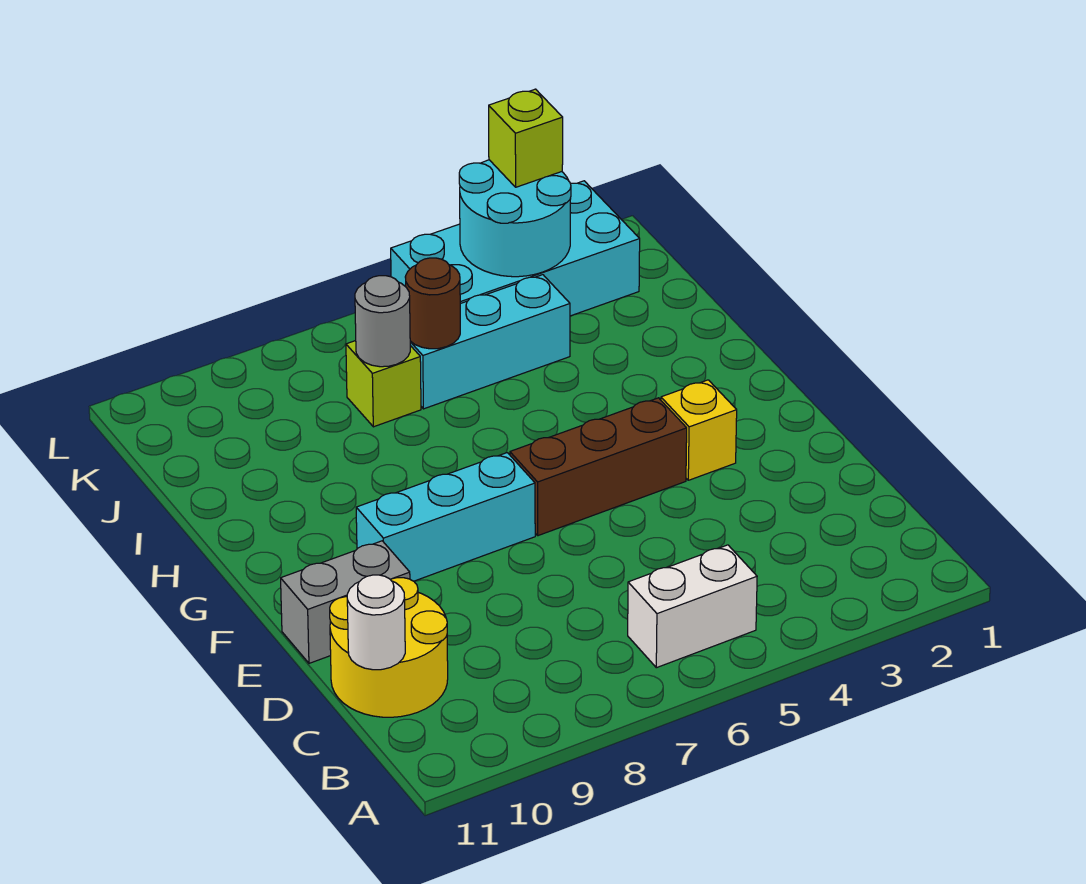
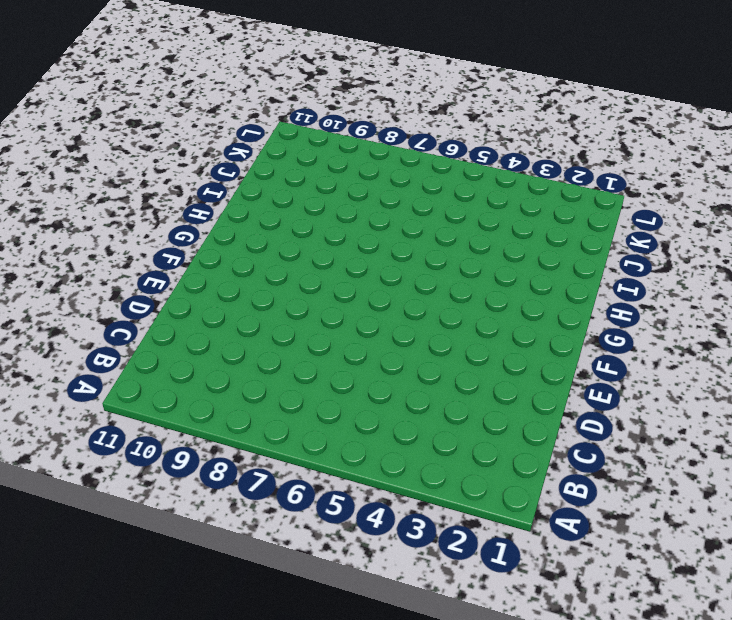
none -> white 1x2 brick [628,545,757,668]
none -> yellow 2x2 round brick [330,578,448,717]
none -> grey 1x2 brick [281,541,410,663]

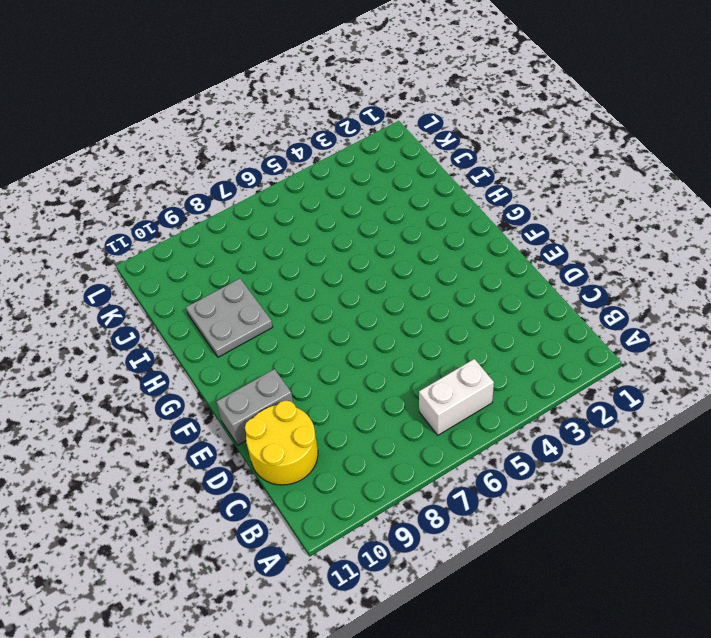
grey 2x2 plate [186,279,273,357] -> none
none -> yellow 1x1 brick [661,380,737,480]
none -> brown 1x3 brick [510,398,687,536]
none -> cyan 1x3 brick [356,453,535,581]

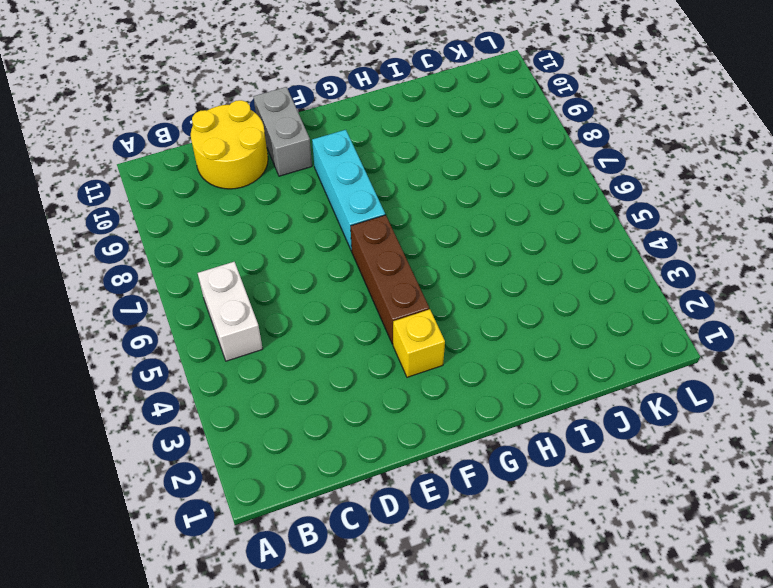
none -> cyan 1x3 brick [410,275,570,409]
none -> lime 1x1 brick [346,341,421,427]
none -> cyan 2x4 brick [391,181,640,316]

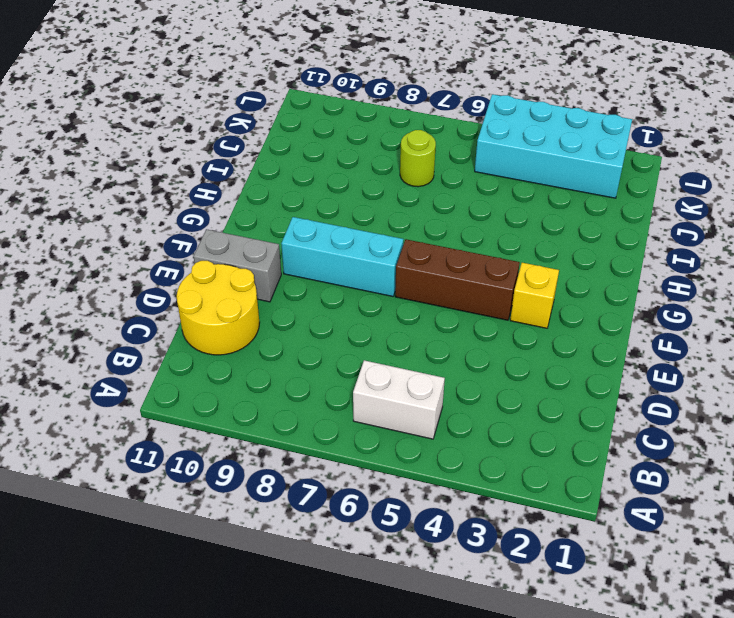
lime 1x1 round brick [400,130,436,187] -> lime 1x1 brick [346,341,421,427]
none -> cyan 1x3 brick [410,275,570,409]
none -> white 1x1 round brick [347,575,405,670]
none -> brown 1x1 round brick [405,258,460,349]

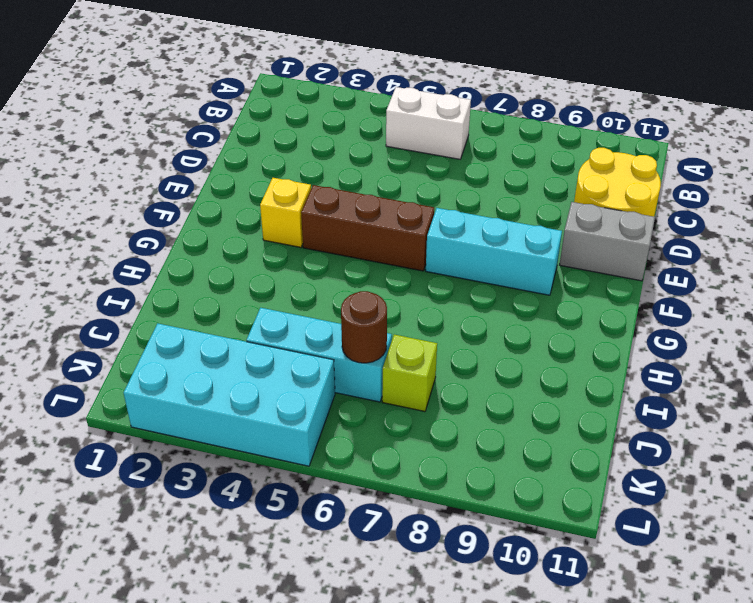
none -> white 1x1 round brick [347,575,405,670]
none -> grey 1x1 round brick [355,276,410,367]
none -> cyan 2x2 round brick [459,160,571,277]

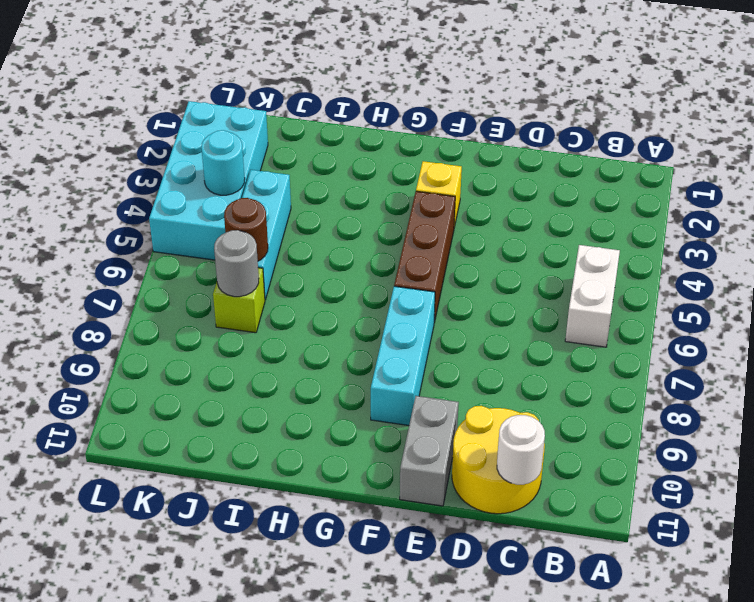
cyan 1x1 round brick [201,130,245,195] -> cyan 2x2 round brick [459,160,571,277]
none -> lime 1x1 brick [489,89,563,187]

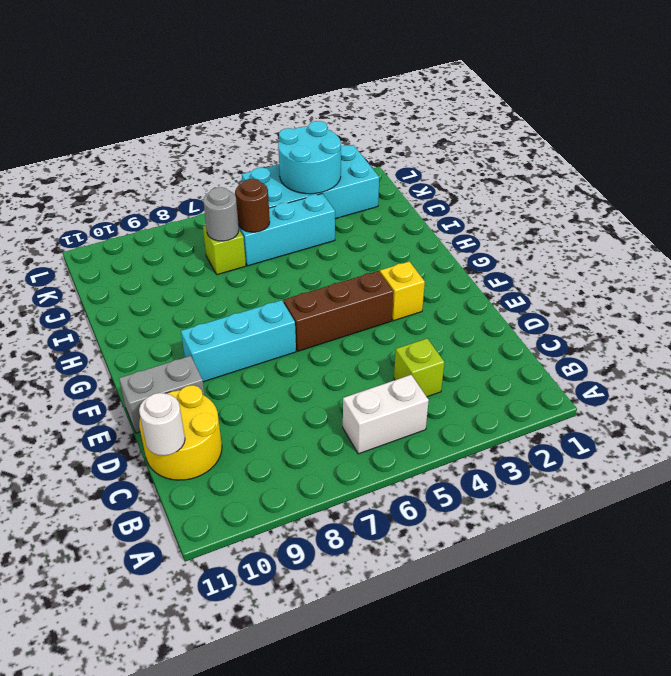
lime 1x1 brick [394,338,444,397] -> lime 1x1 brick moved to [489,89,563,187]

